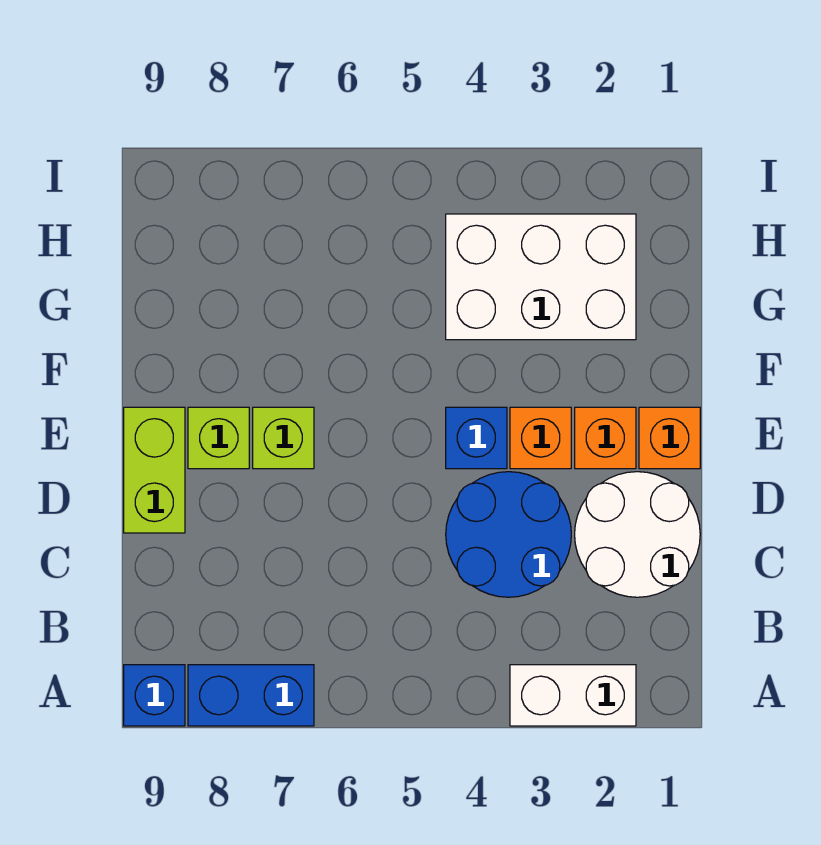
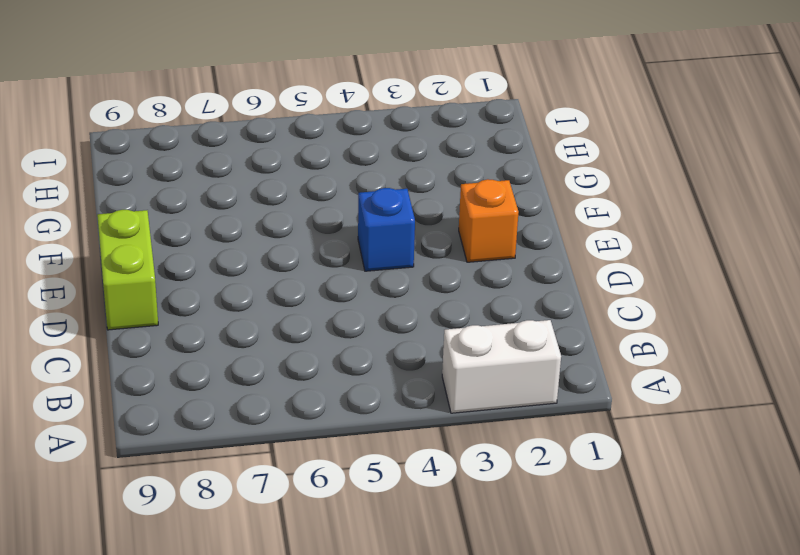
none -> blue 1x2 brick [188,665,314,726]
none -> blue 1x1 brick [124,665,185,726]
none -> white 2x2 round brick [575,472,700,597]

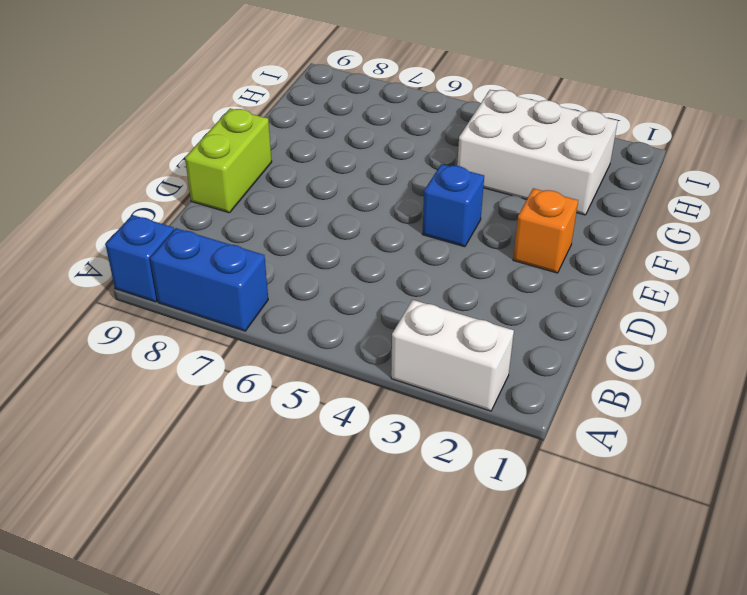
none -> white 2x2 round brick [575,472,700,597]
none -> blue 2x2 round brick [446,472,571,597]
none -> orange 1x1 brick [639,407,700,469]

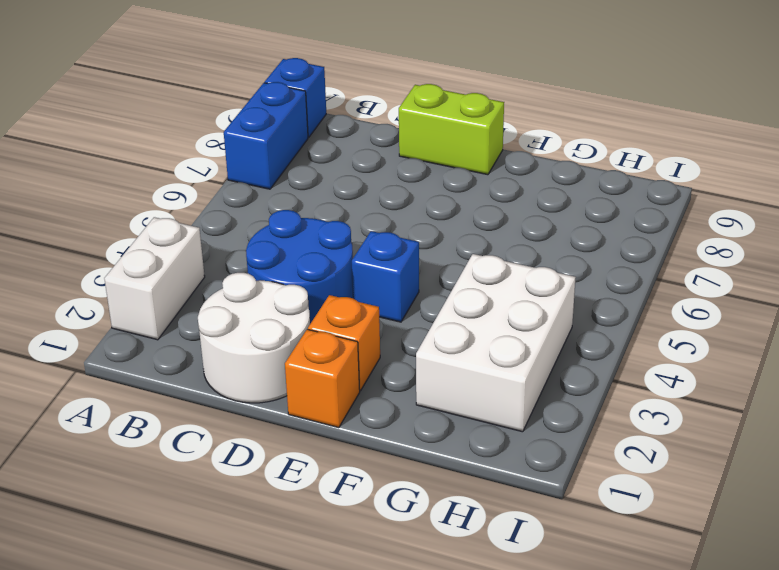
none -> orange 1x1 brick [510,407,571,469]
none -> lime 1x1 brick [253,407,314,469]
none -> lime 1x1 brick [188,407,249,469]

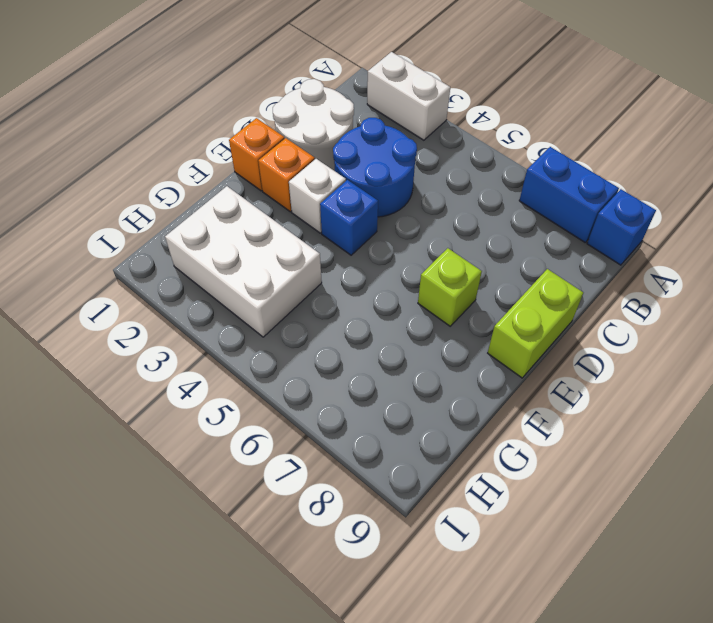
white 1x1 brick [289,159,346,233] -> orange 1x1 brick [510,407,571,469]
none -> lime 1x1 brick [188,407,249,469]

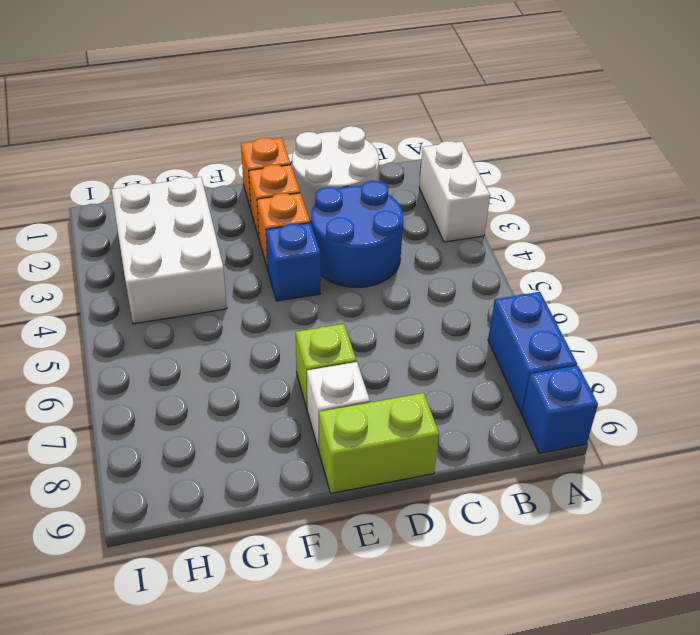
white 1x1 brick [307,362,370,450] -> lime 1x1 brick [188,407,249,469]

